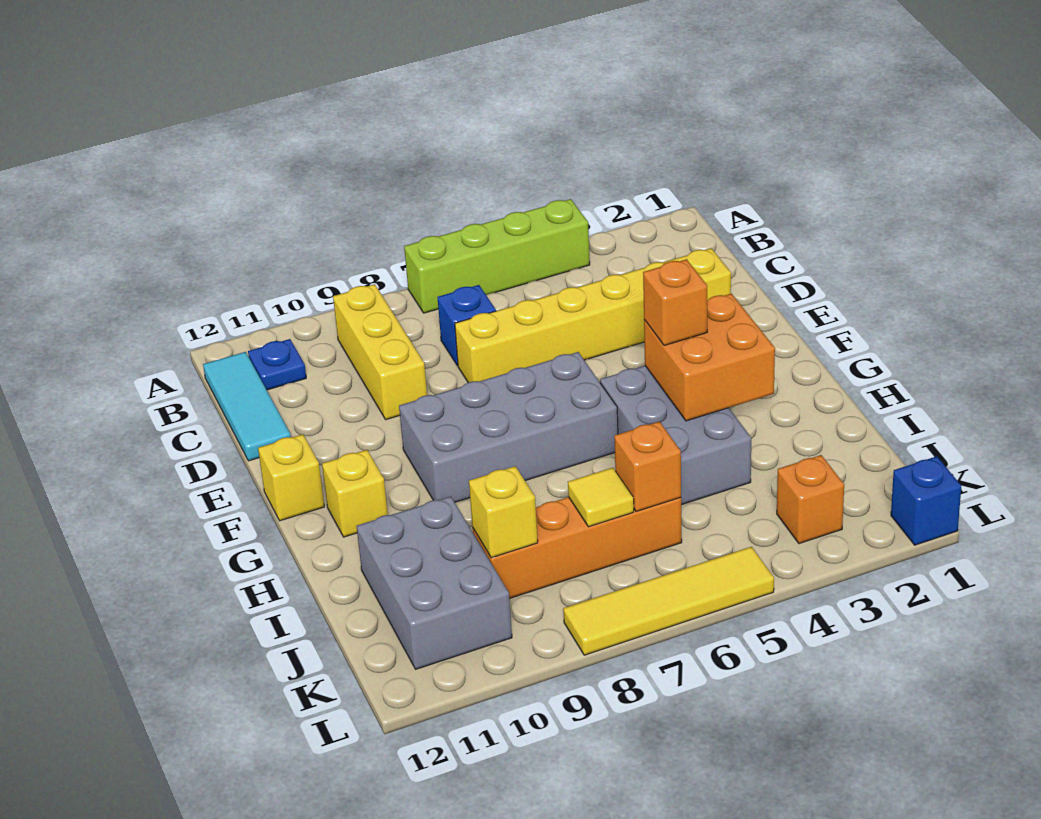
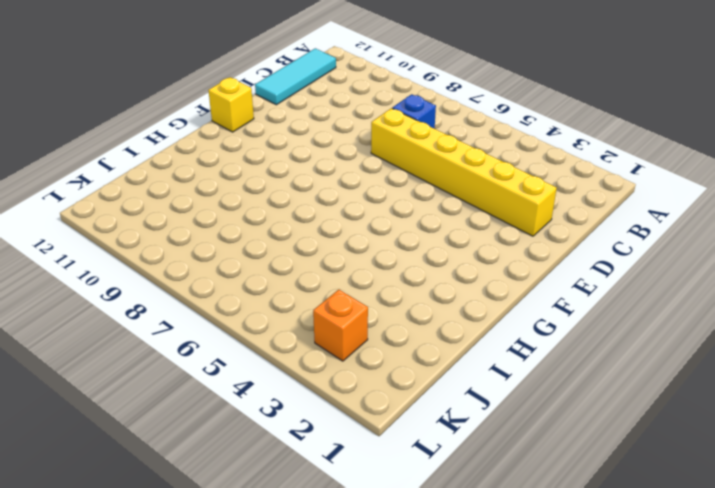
none -> lime 1x4 brick [404,199,590,313]
none -> yellow 1x3 brick [333,284,427,420]
none -> blue 1x1 plate [248,339,306,390]

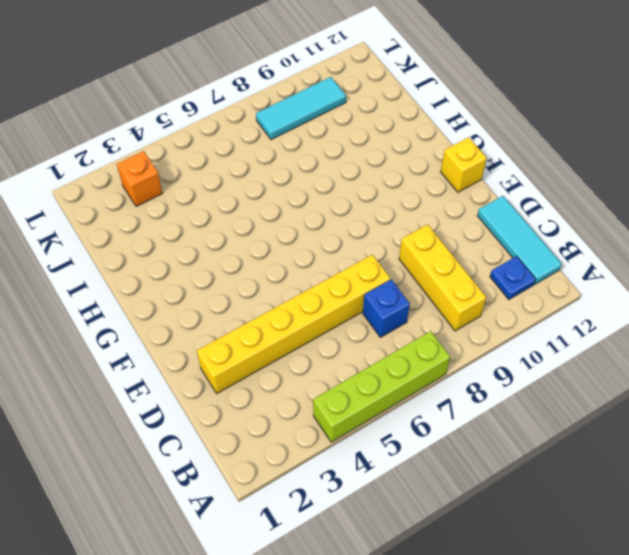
cyan 1x3 tile [256,77,346,140] -> grey 2x3 brick [357,496,512,669]
none -> grey 2x4 brick [399,352,618,502]
none -> grey 2x3 brick [600,366,751,505]
none -> yellow 1x1 brick [322,450,388,537]

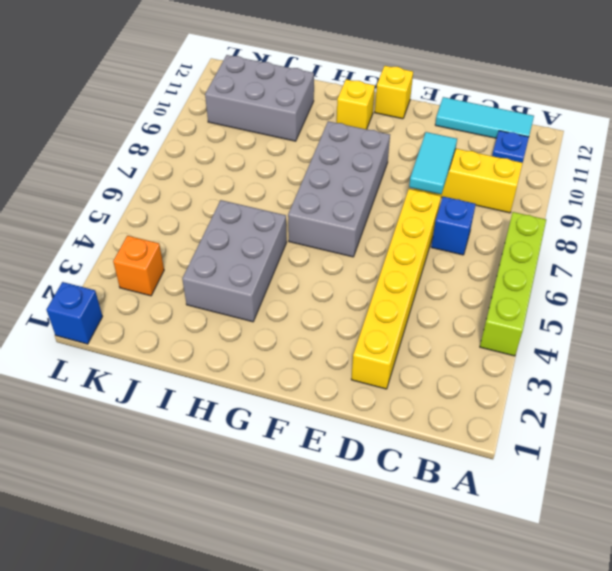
cyan 1x2 tile [409,132,457,194] -> none
grey 2x3 brick [182,200,287,322] -> grey 2x3 brick turned to [600,366,751,505]
none -> orange 1x4 brick [473,497,682,599]
none -> yellow 1x4 tile [563,547,774,655]
none -> orange 2x2 brick [644,294,775,421]

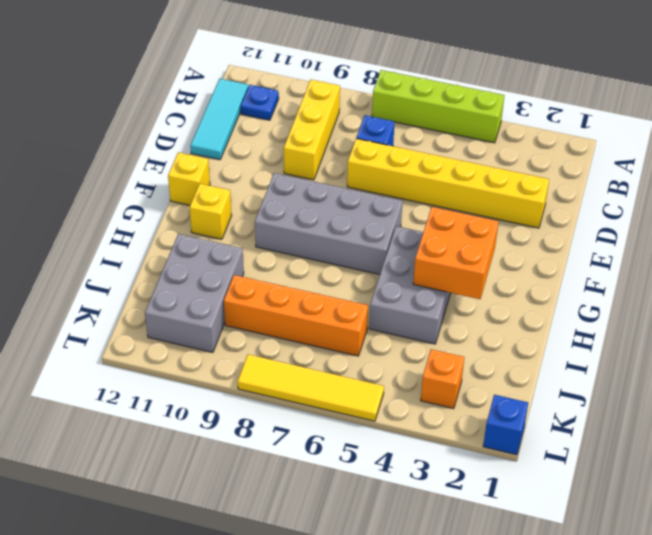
none -> orange 1x1 brick [614,422,681,512]
none -> yellow 1x1 tile [568,468,634,527]
none -> yellow 1x1 brick [469,466,538,558]

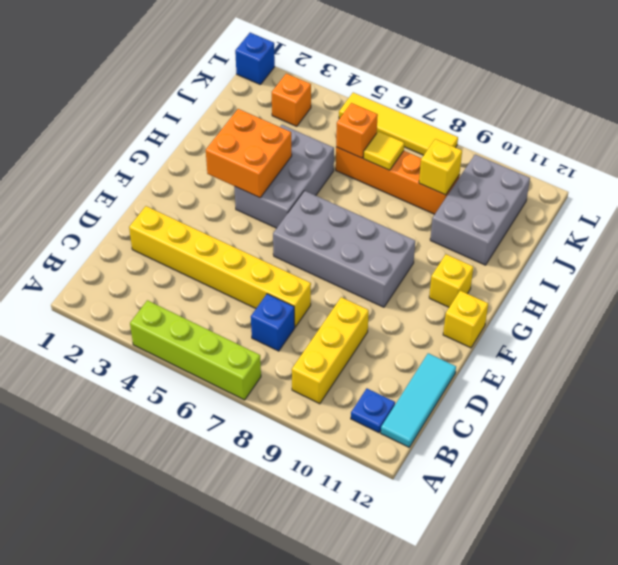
none -> orange 1x1 brick [643,259,707,346]

